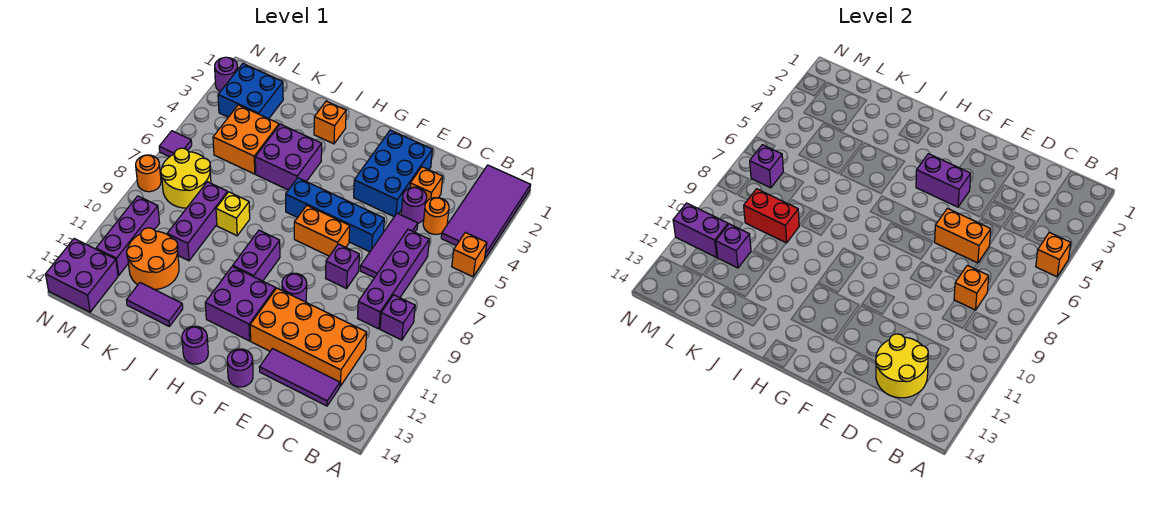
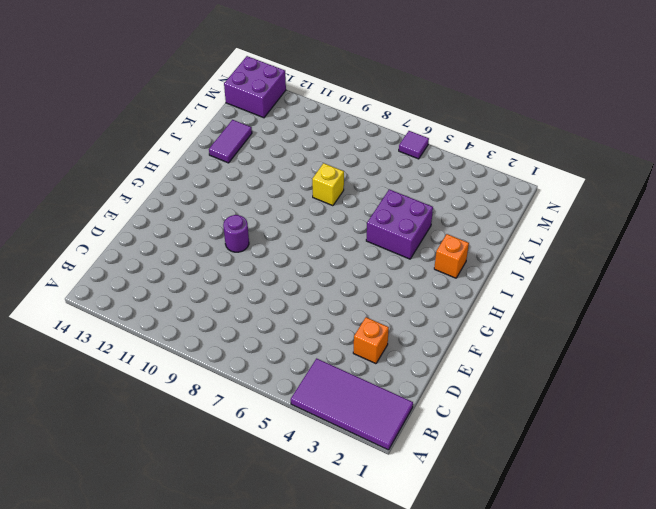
none -> orange 1x1 brick [452,232,487,277]
none -> purple 1x1 brick [380,295,415,340]
none -> orange 1x1 round brick [423,198,449,235]
none -> purple 1x4 brick [358,229,429,329]

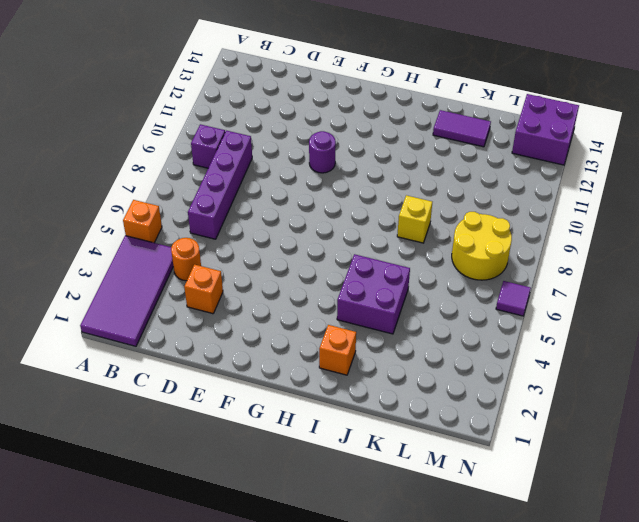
none -> orange 2x4 brick [250,288,367,386]
none -> purple 1x3 tile [260,349,340,406]
none -> purple 1x1 round brick [401,187,427,223]
none -> purple 1x3 tile [360,213,418,278]

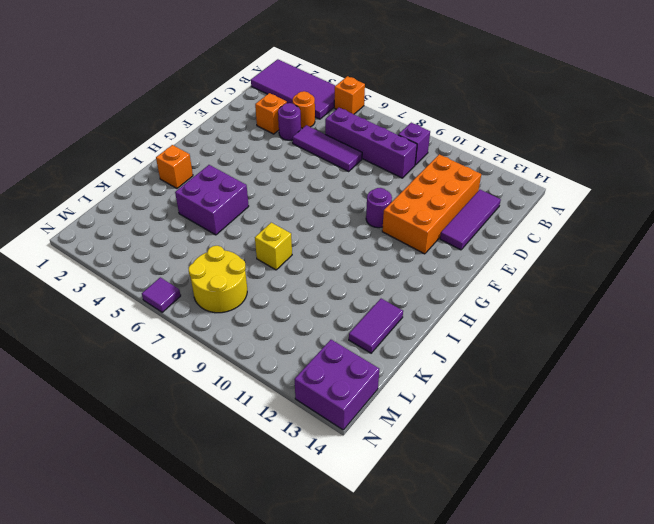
none -> blue 2x3 brick [354,130,432,217]
none -> blue 1x4 brick [286,178,384,252]
none -> purple 1x1 brick [326,244,359,289]
none -> orange 1x2 brick [294,206,350,256]

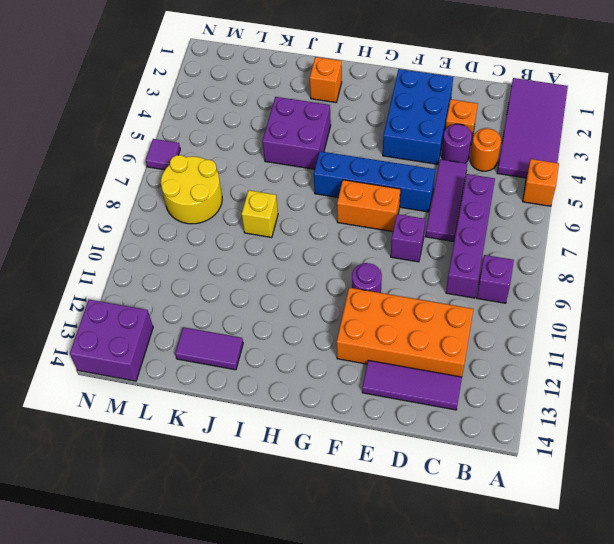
none -> purple 1x1 round brick [227,349,253,387]
none -> purple 2x2 brick [205,266,276,341]
none -> purple 1x2 brick [233,230,280,281]
none -> purple 1x1 round brick [182,326,208,364]

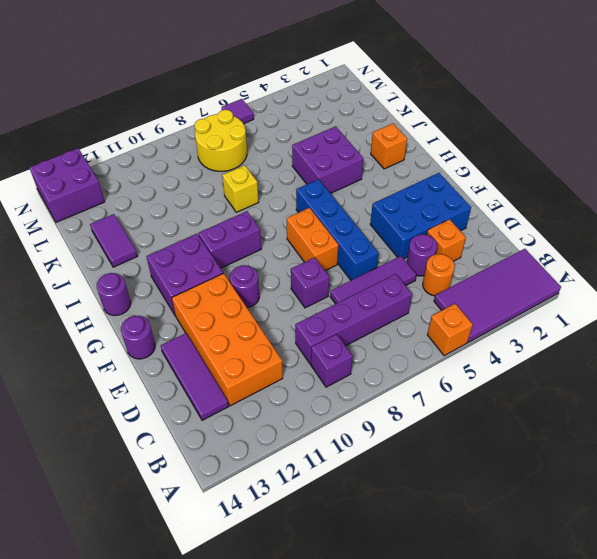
none -> orange 2x2 brick [213,105,279,174]
none -> purple 1x3 brick [167,182,228,261]
none -> orange 2x2 round brick [127,228,179,289]
none -> blue 2x2 brick [218,64,283,119]

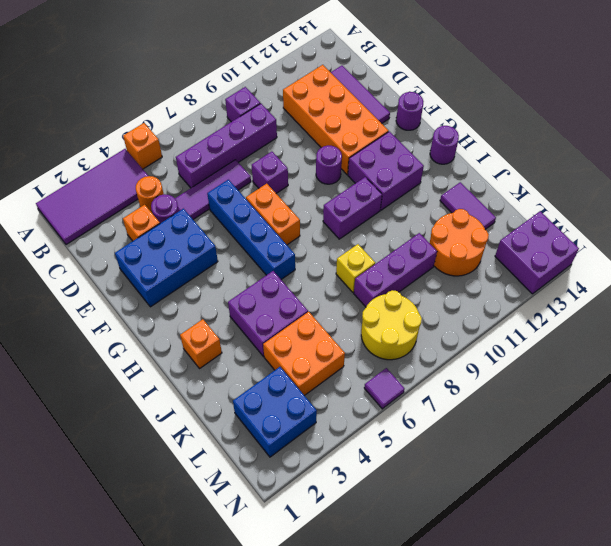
none -> purple 1x3 brick [96,196,159,275]
none -> purple 1x1 round brick [215,57,238,91]
none -> orange 1x1 round brick [136,155,161,192]
none -> orange 1x1 brick [1036,232,1071,277]

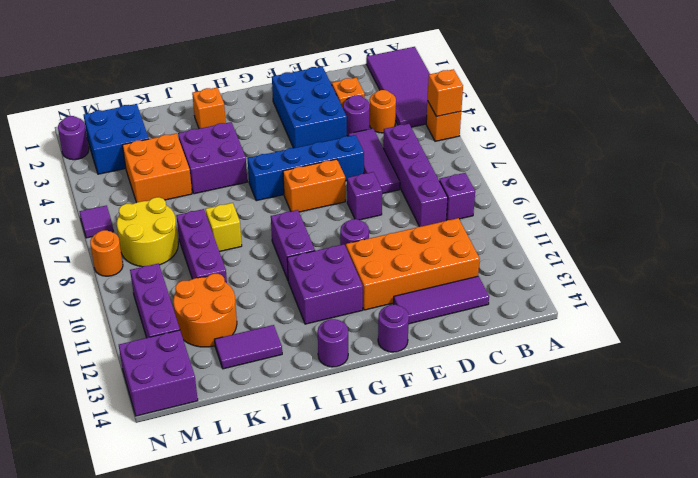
none -> orange 1x1 brick [954,265,989,310]
none -> yellow 2x2 round brick [876,334,928,398]
none -> orange 1x2 brick [935,208,991,263]
none -> purple 1x2 brick [916,154,971,207]

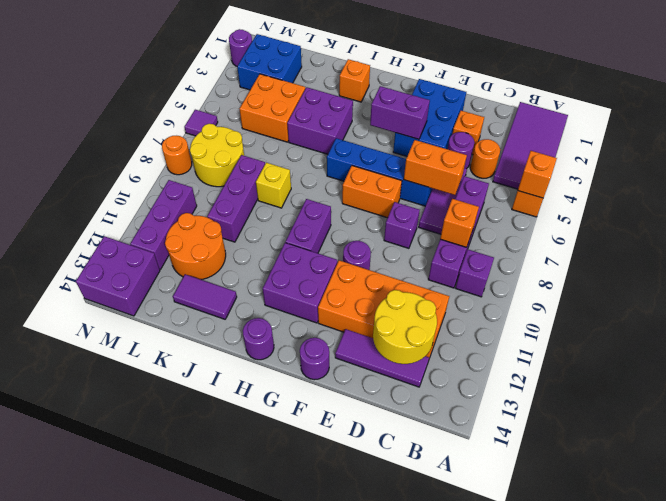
none -> red 1x2 brick [744,189,799,243]
none -> purple 1x1 brick [716,224,751,268]
none -> purple 1x1 brick [750,145,783,188]
none -> purple 1x2 brick [673,203,728,258]

